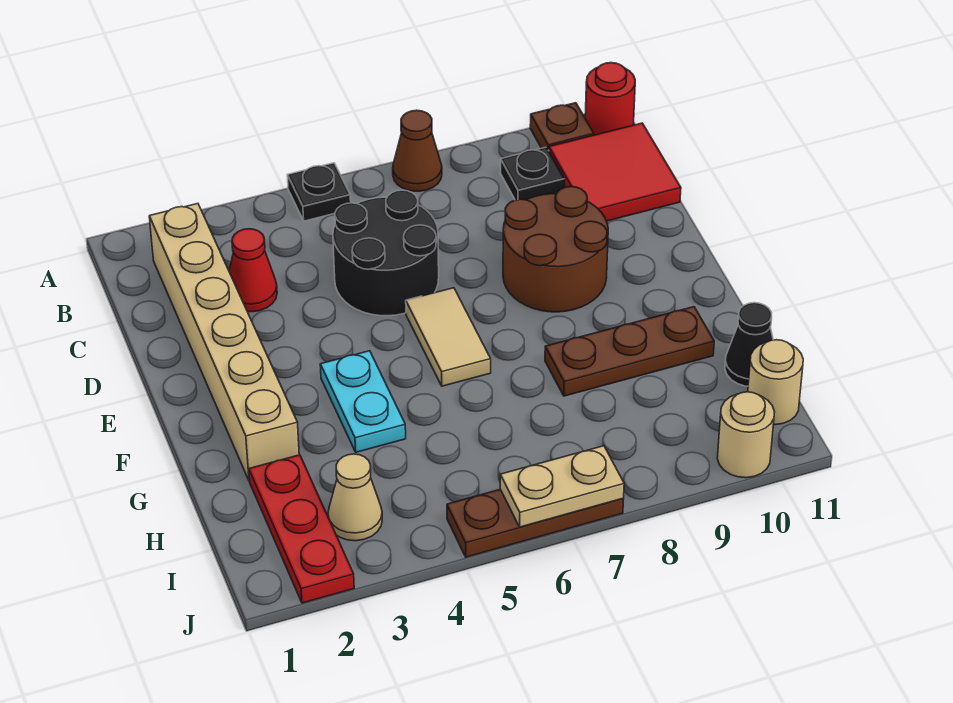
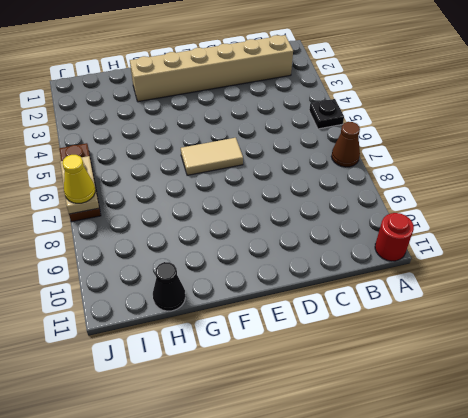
yellow 1x1 cone [62,155,95,203] -> none
none -> brown 1x1 plate [530,103,594,150]
none -> black 1x1 plate [501,147,565,200]
none -> red 2x2 tile [549,123,681,221]

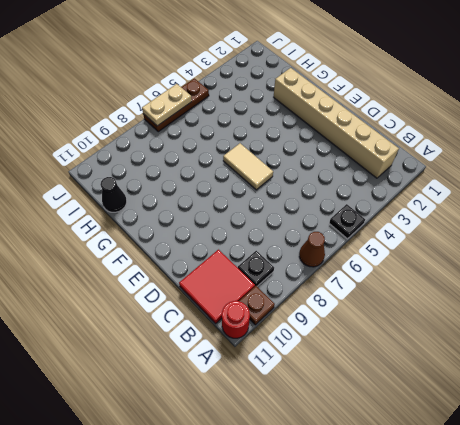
none -> red 1x1 cone [229,229,277,312]
none -> black 2x2 round brick [333,190,439,316]
none -> brown 2x2 round brick [503,187,608,312]

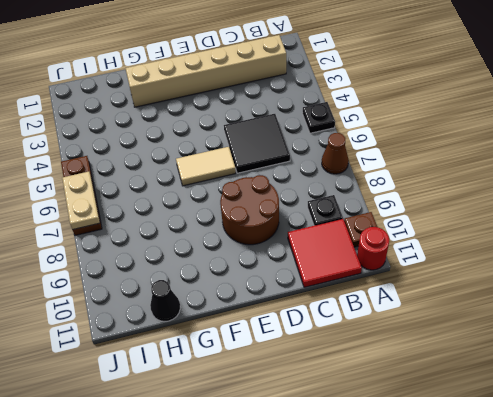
black 2x2 tile [224,114,290,173] -> black 2x2 round brick [333,190,439,316]
none -> red 1x1 cone [229,229,277,312]
none -> cyan 1x2 plate [320,351,406,452]
none -> brown 1x3 plate [545,307,714,396]

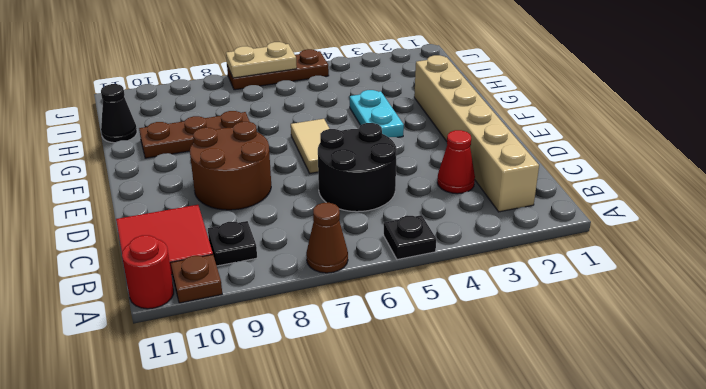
none -> red 1x3 plate [249,455,354,603]
none -> tan 1x1 cone [328,454,382,541]
none -> tan 1x1 round brick [748,340,803,425]

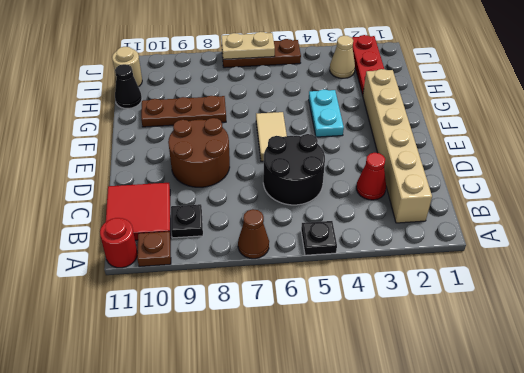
none -> tan 1x1 round brick [717,392,774,478]

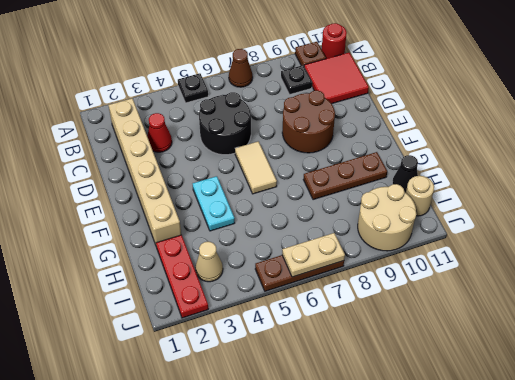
tan 2x2 round brick [358,184,417,251] -> tan 1x1 round brick [717,392,774,478]

